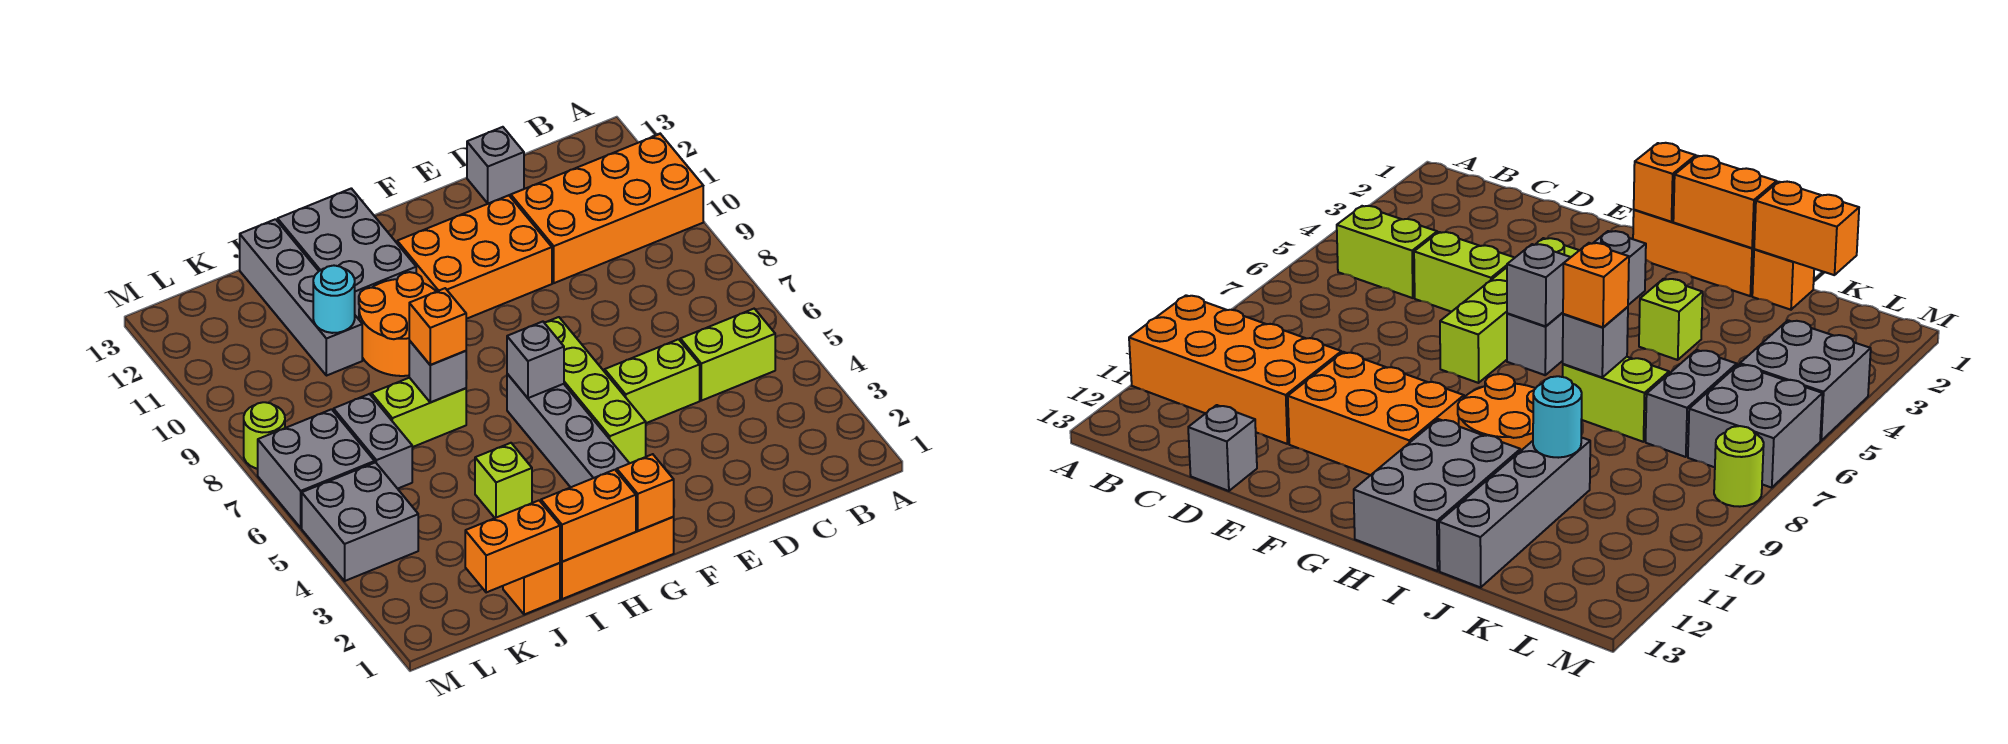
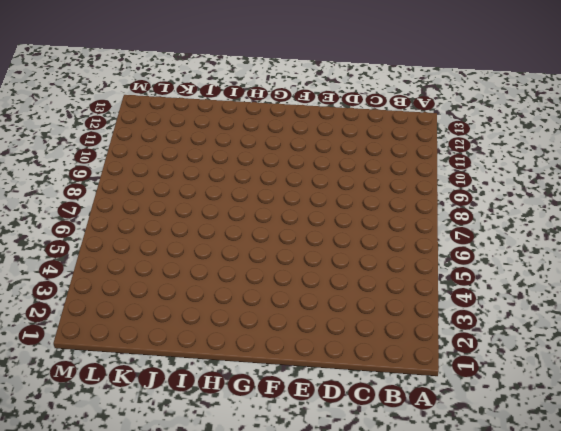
none -> orange 2x4 brick [510,134,703,283]
none -> lime 1x2 brick [680,309,775,401]
none -> lime 1x2 brick [605,339,700,423]

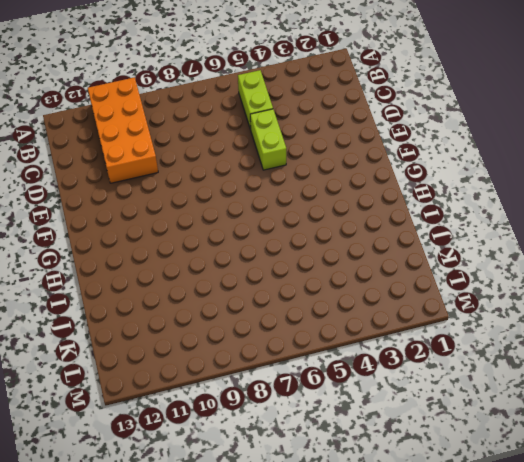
none -> grey 1x1 brick [467,127,524,204]
none -> orange 2x3 brick [397,195,552,319]
none -> lime 1x4 brick [544,317,646,463]

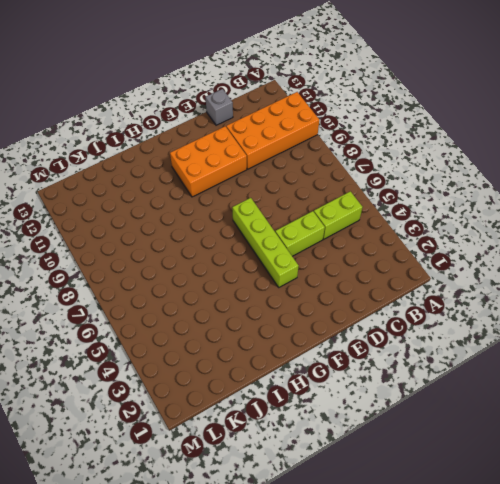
none -> orange 1x3 brick [560,517,674,599]
none -> grey 1x4 brick [507,374,629,487]
none -> orange 2x2 round brick [359,272,436,376]

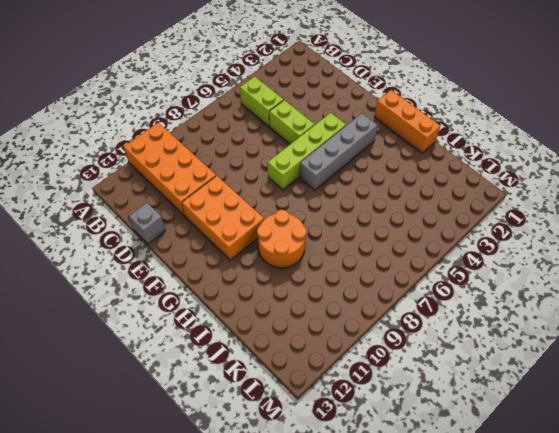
none -> grey 2x3 brick [278,188,416,319]
none -> lime 1x1 brick [475,443,532,518]
none -> lime 1x2 brick [371,378,466,447]

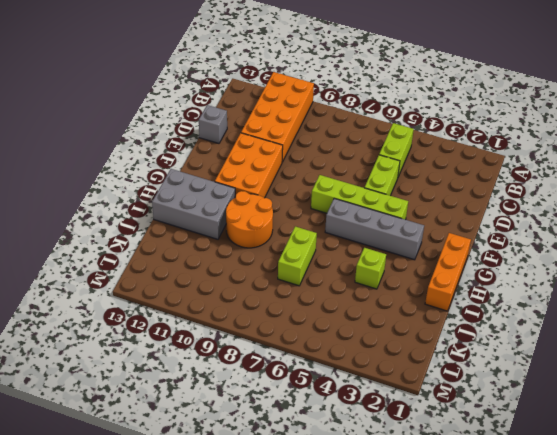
none -> orange 1x1 brick [503,563,560,615]
none -> grey 1x4 brick [240,219,362,376]
none -> grey 1x2 brick [334,394,412,489]

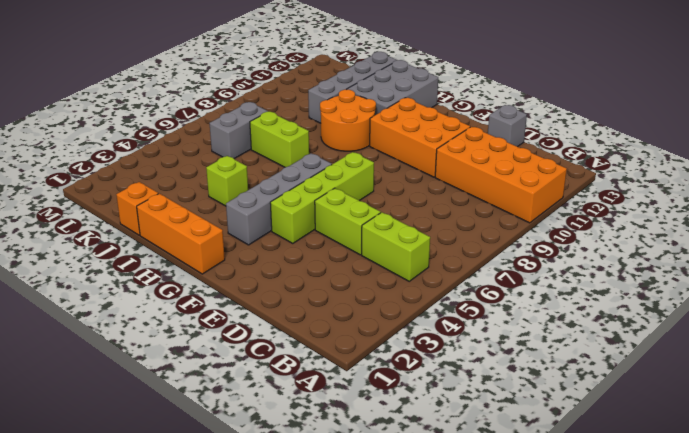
none -> grey 2x2 brick [302,462,418,581]
none -> grey 2x2 brick [258,409,375,528]
none -> lime 1x1 round brick [244,402,285,469]

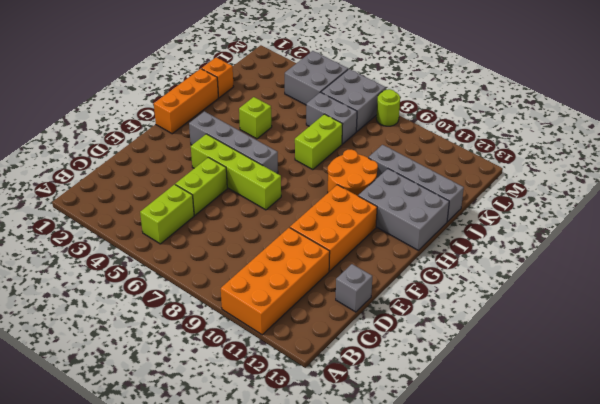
none -> orange 1x1 brick [617,454,674,531]
none -> grey 1x1 brick [507,322,564,398]
none -> orange 1x2 brick [541,470,636,562]

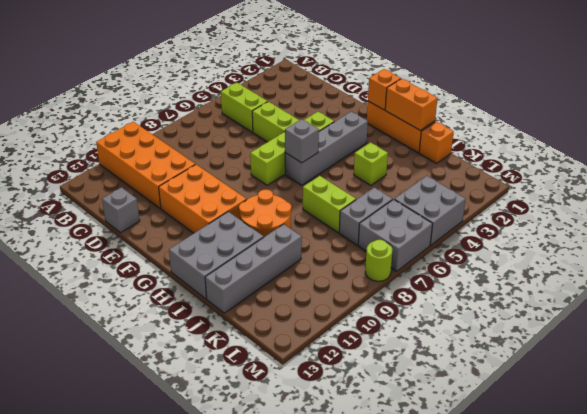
none -> grey 1x1 brick [409,341,466,402]
none -> orange 1x2 brick [465,501,560,593]
none -> cyan 1x1 round brick [313,266,355,333]

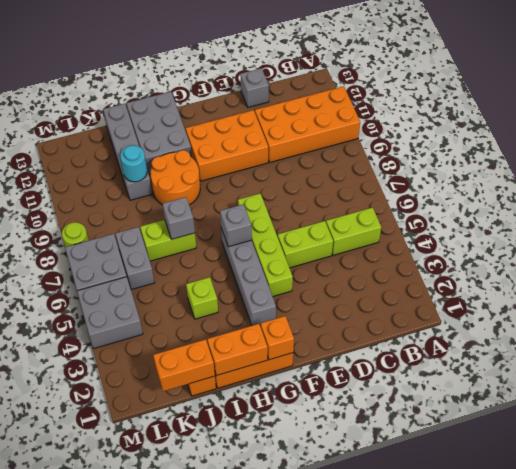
none -> orange 1x1 brick [409,288,466,365]

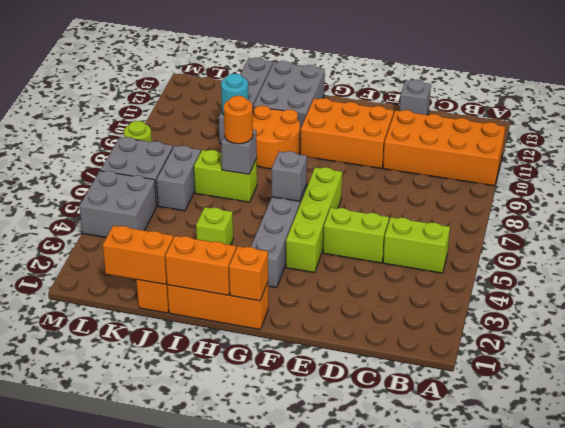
orange 1x1 round brick [224,96,253,144] -> orange 1x1 brick [409,288,466,365]

